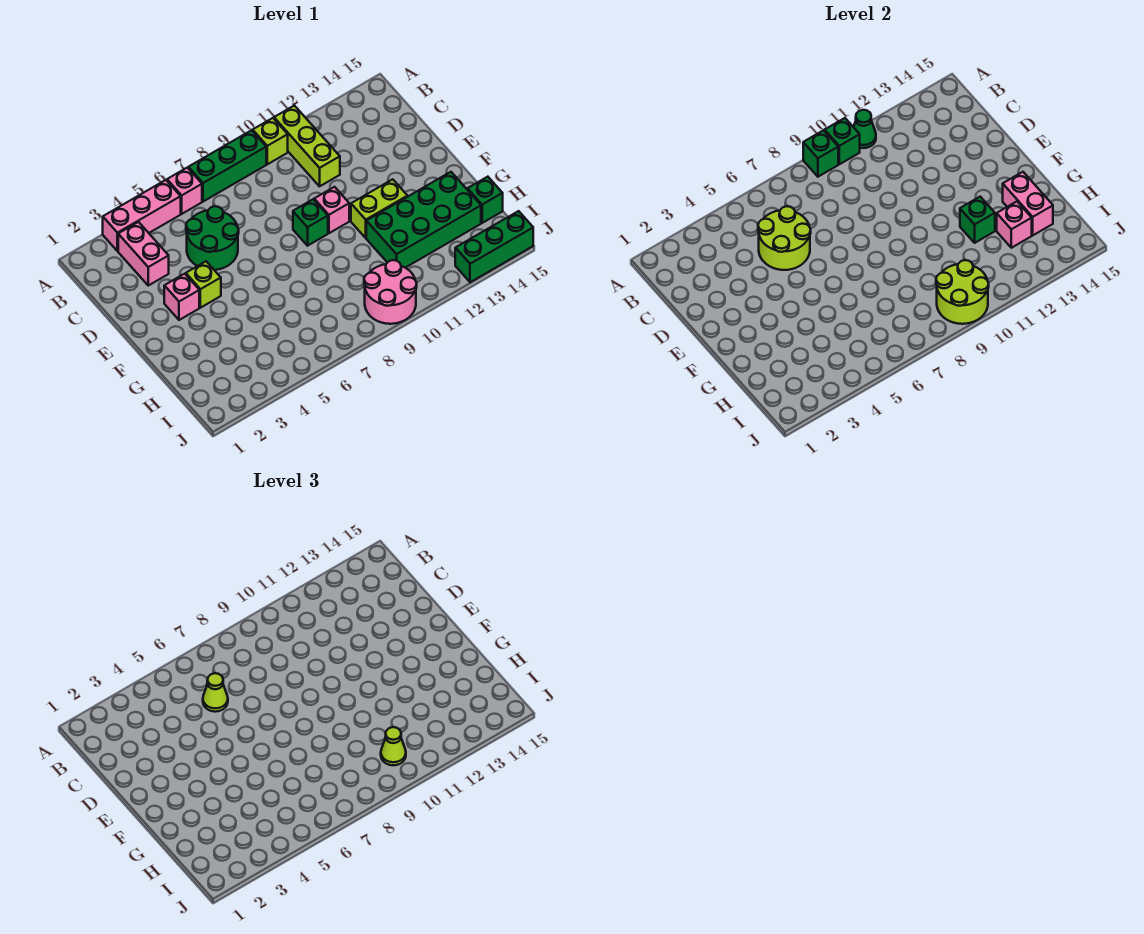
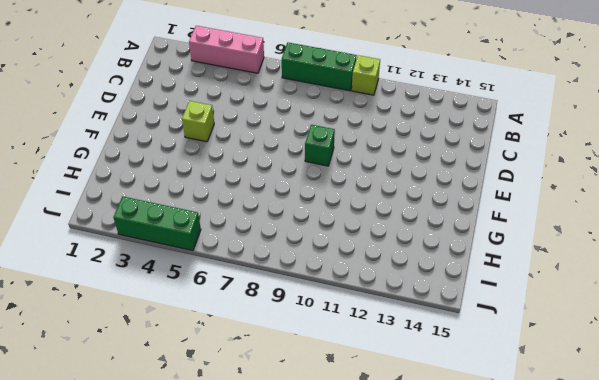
green 1x3 brick [114,196,201,250] -> green 1x3 brick moved to [455,211,533,282]
none -> pink 1x1 brick [167,168,202,214]
none -> lime 1x3 brick [274,106,340,186]
none -> pink 1x2 brick [118,222,169,285]

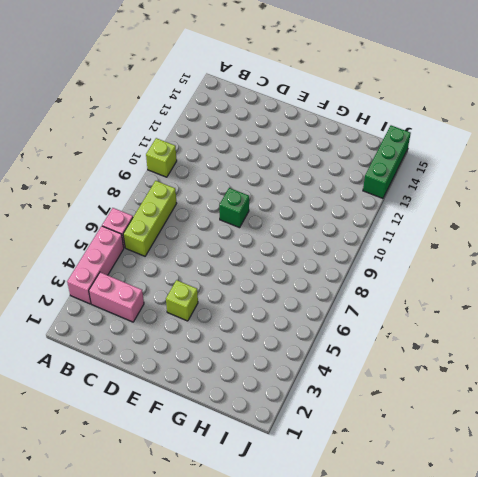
lime 1x3 brick [123,181,177,256] -> lime 1x3 brick turned to [274,106,340,186]
none -> green 1x3 brick [188,130,266,202]
none -> green 2x2 round brick [186,206,239,270]
none -> pink 1x1 brick [164,274,199,320]

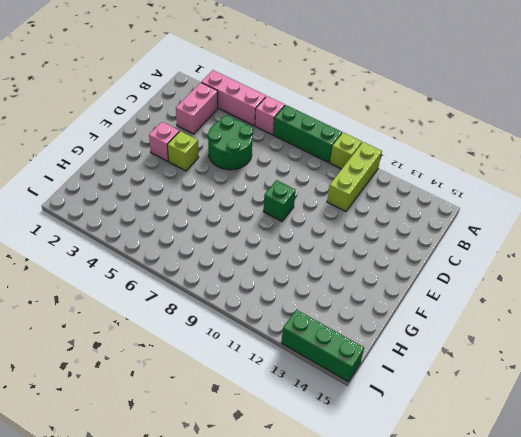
none -> pink 1x1 brick [314,187,349,233]
none -> lime 1x2 brick [351,179,408,238]
none -> green 2x4 brick [366,172,481,268]

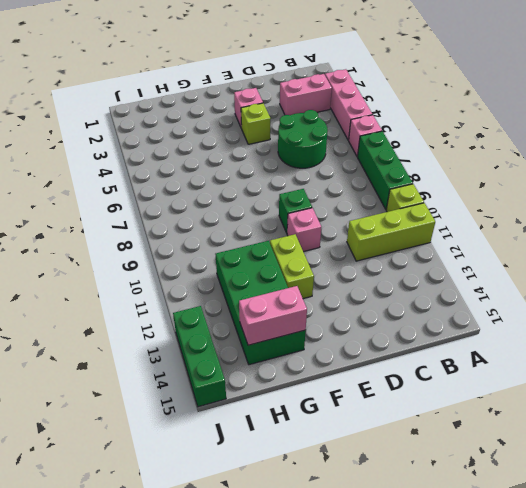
none -> green 1x1 brick [468,177,503,223]
none -> pink 2x2 round brick [364,260,417,324]
none -> green 1x1 brick [803,130,838,177]

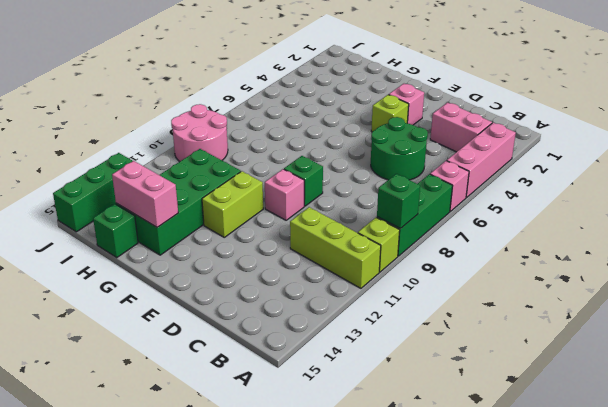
none -> green 1x1 brick [825,118,860,164]
none -> green 1x1 cone [854,110,876,148]
none -> lime 2x2 round brick [758,206,811,270]

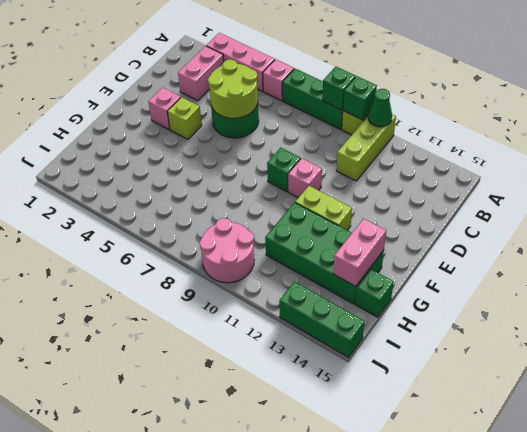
none -> green 1x1 brick [960,197,995,243]
none -> pink 1x1 brick [997,202,1032,248]
none -> lime 2x2 round brick [936,260,989,324]

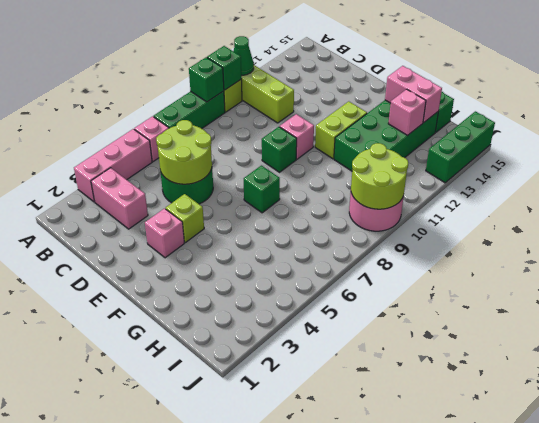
green 1x1 brick [244,165,280,213] -> green 1x1 brick moved to [960,197,995,243]
none -> lime 1x1 cone [203,673,228,712]
none -> lime 1x1 cone [381,727,406,765]

